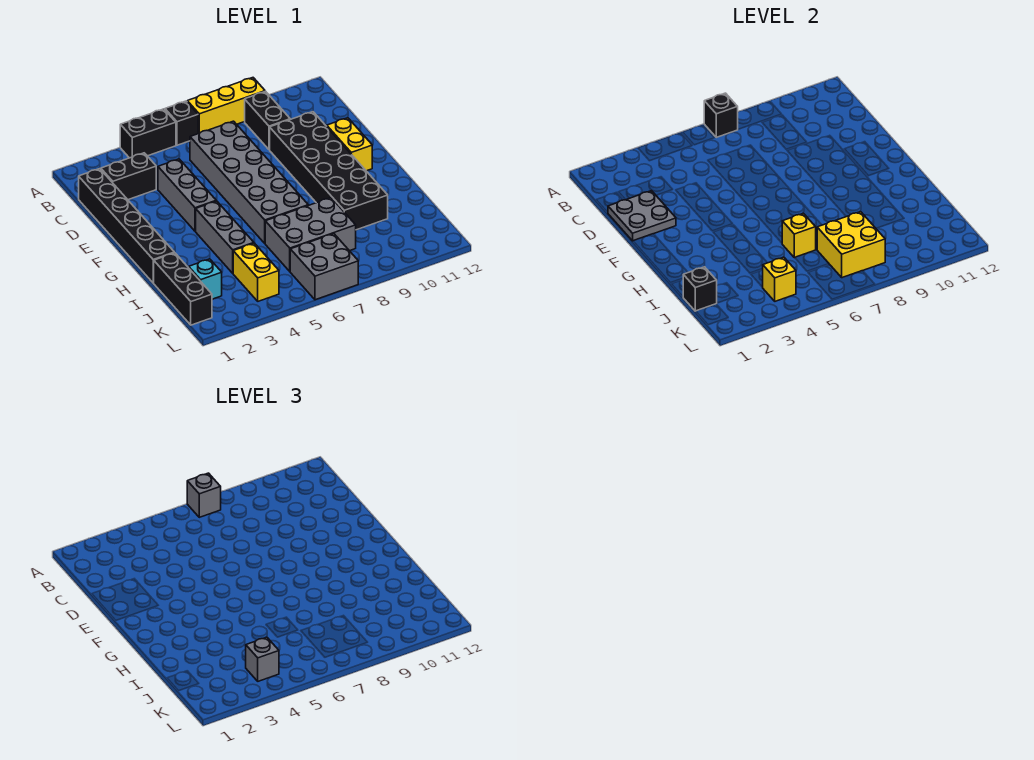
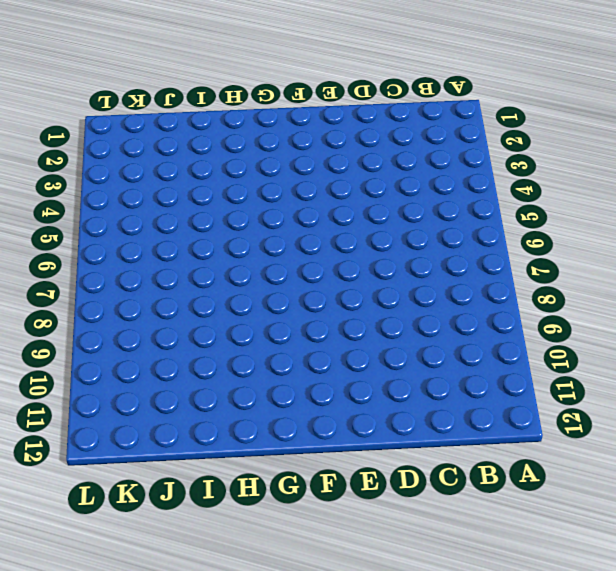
none -> black 1x2 brick [120,109,176,158]
none -> black 1x1 brick [165,101,198,145]
none -> yellow 1x3 brick [187,78,265,133]

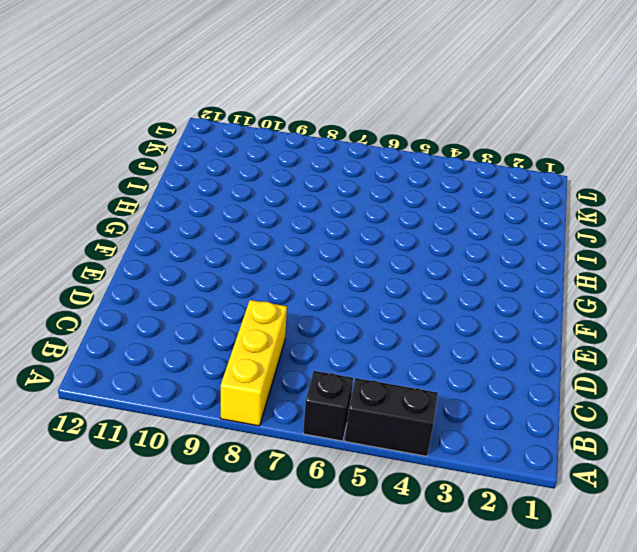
yellow 1x3 brick [221,300,287,426] -> yellow 1x3 brick turned to [187,78,265,133]
none -> black 1x2 brick [245,91,290,150]
none -> black 1x6 brick [79,169,174,283]
none -> black 1x2 brick [101,153,156,200]

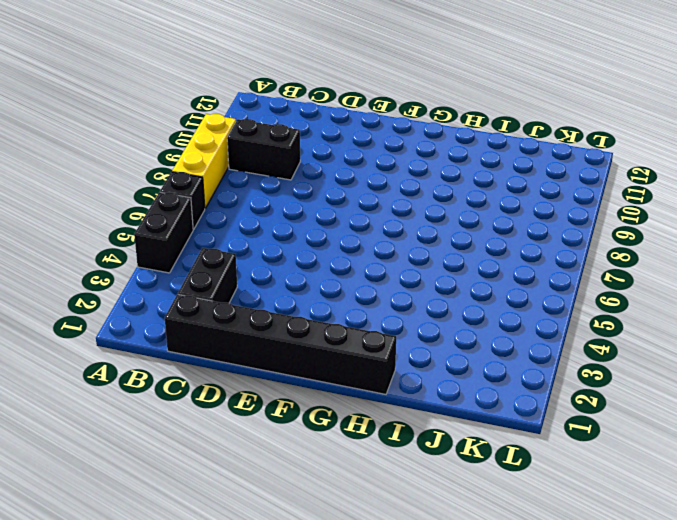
none -> grey 2x6 brick [190,121,308,243]
none -> grey 1x3 brick [158,159,216,231]
none -> black 2x6 brick [270,112,388,230]

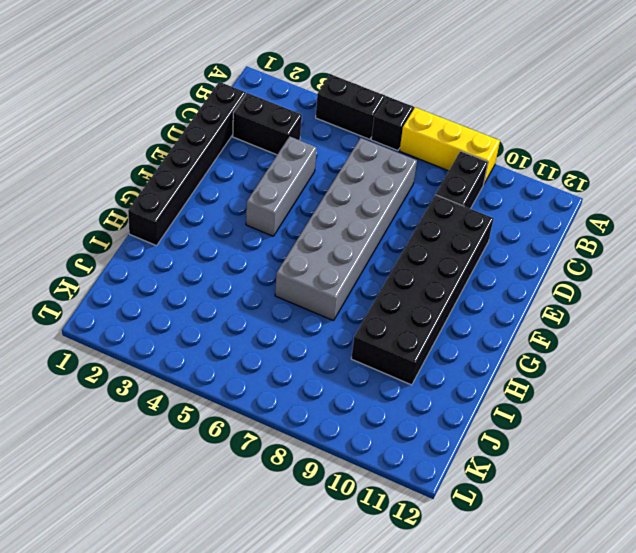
none -> yellow 1x2 brick [327,118,372,171]
none -> grey 1x3 brick [196,201,254,273]
none -> black 1x3 brick [154,253,212,325]

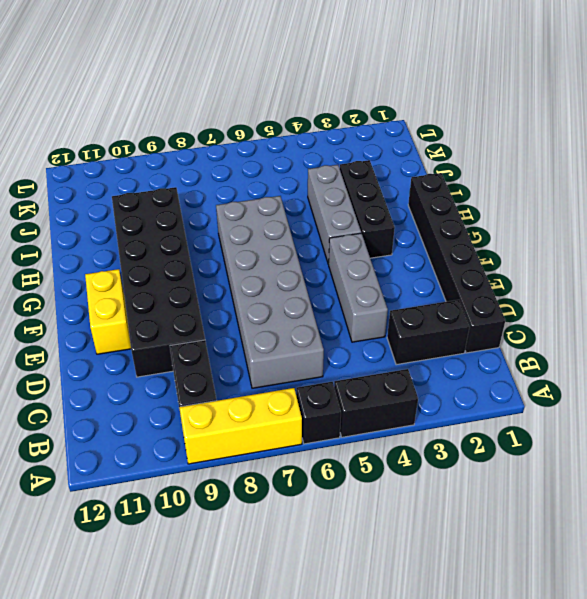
black 1x3 brick [340,160,395,258] -> black 1x3 brick moved to [154,253,212,325]
none -> grey 2x3 brick [265,198,356,271]
none -> cyan 1x1 brick [189,259,222,299]
none -> yellow 1x2 brick [233,243,279,301]

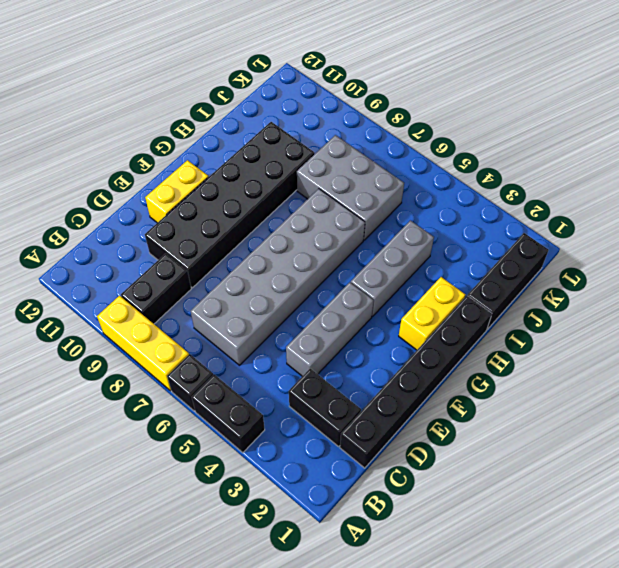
yellow 1x2 brick [399,277,466,350] -> yellow 1x2 brick moved to [233,243,279,301]
none -> cyan 1x1 brick [189,259,222,299]
none -> grey 2x2 brick [290,234,358,300]
none -> black 1x1 brick [704,93,738,137]

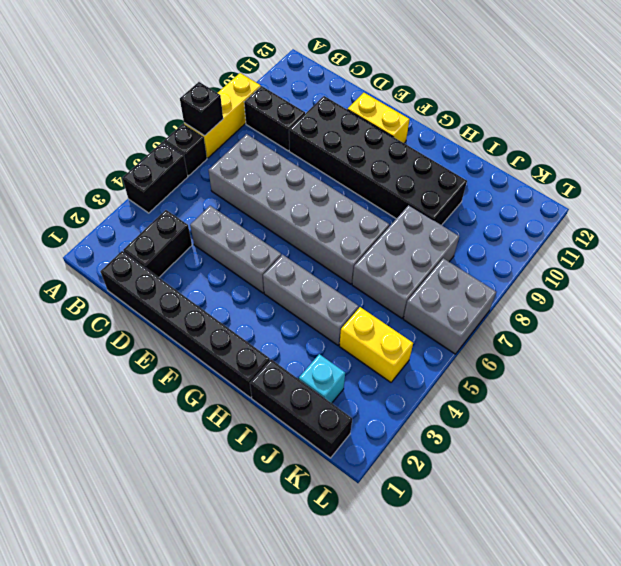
none -> grey 2x2 plate [608,191,676,241]
none -> yellow 1x1 brick [782,213,816,258]
none -> black 1x1 brick [683,267,717,311]

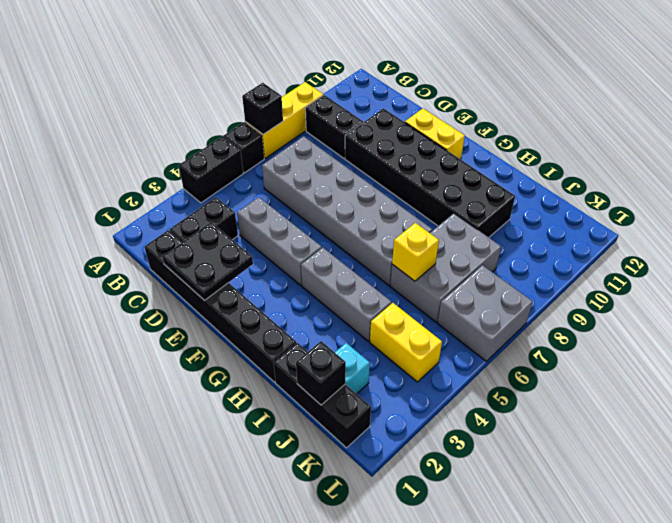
black 2x2 plate [162,222,253,300] -> grey 2x2 plate [608,191,676,241]
none -> yellow 2x2 brick [817,212,885,278]
none -> yellow 1x1 brick [763,257,796,301]
none -> grey 1x1 brick [187,473,221,517]

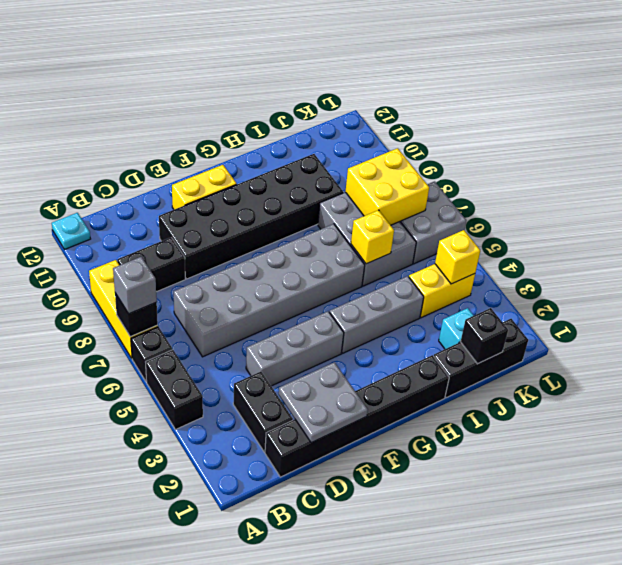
cyan 1x1 plate [52,213,90,249] -> none
none -> grey 1x1 brick [246,637,279,681]

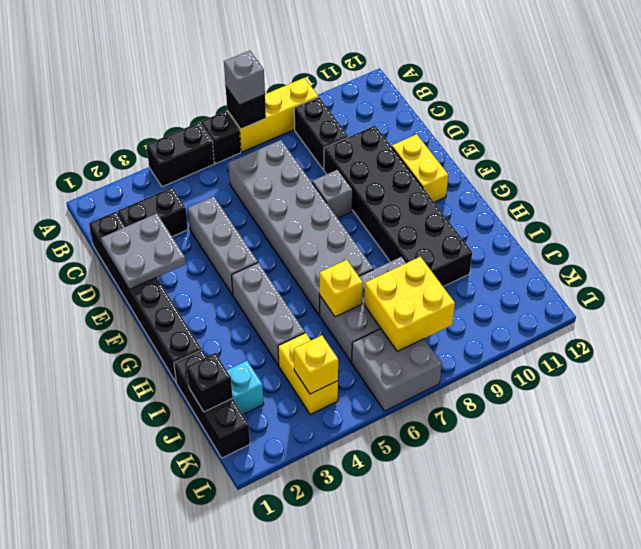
grey 1x1 brick [312,169,353,218] -> grey 1x1 brick moved to [246,637,279,681]

